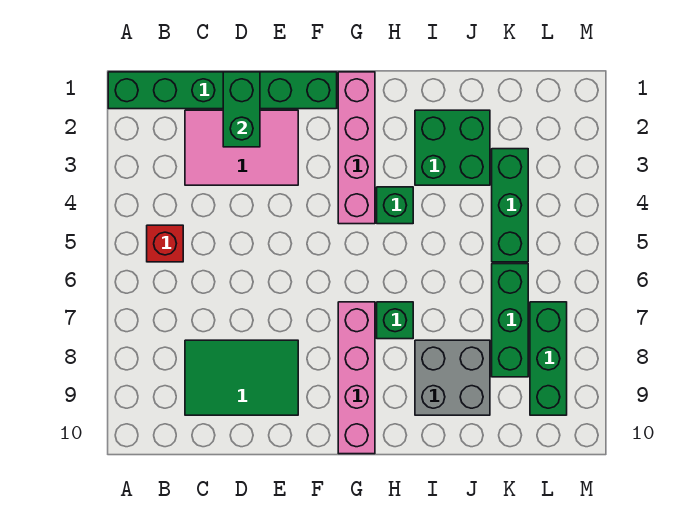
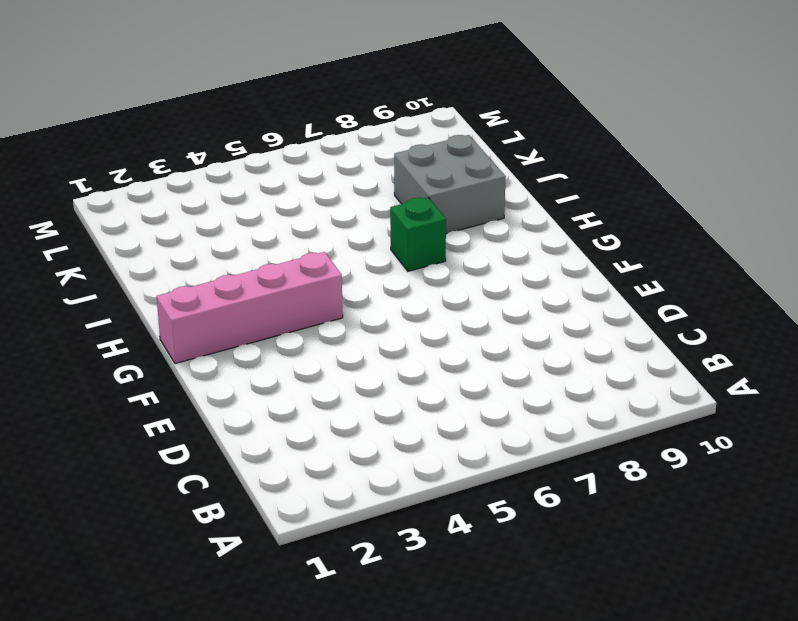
none -> green 1x6 brick [108,72,337,109]
none -> red 1x1 brick [147,225,183,262]
none -> pink 2x3 tile [185,110,298,185]

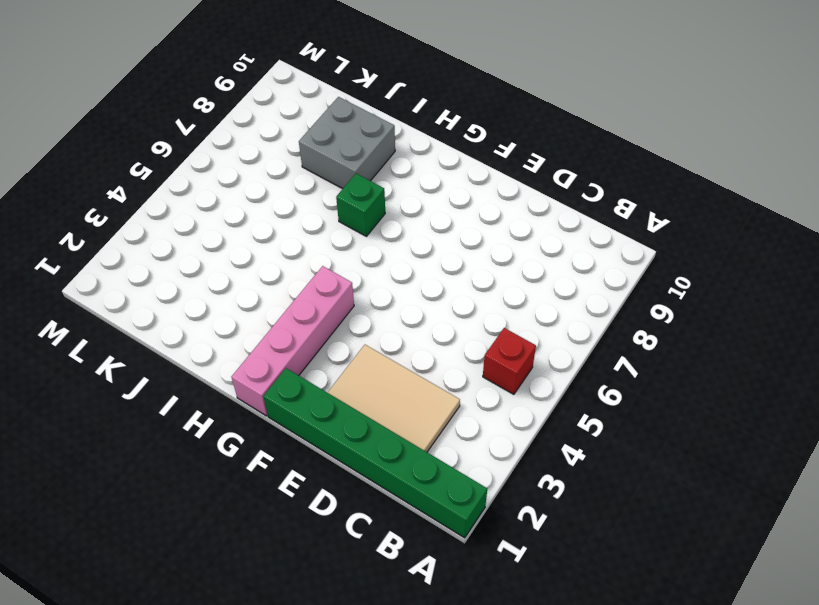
tan 2x3 tile [327,345,460,452] -> pink 2x3 tile [185,110,298,185]
none -> green 2x3 tile [185,340,298,415]
none -> pink 1x4 brick [338,302,375,454]
none -> green 1x1 brick [377,187,413,224]

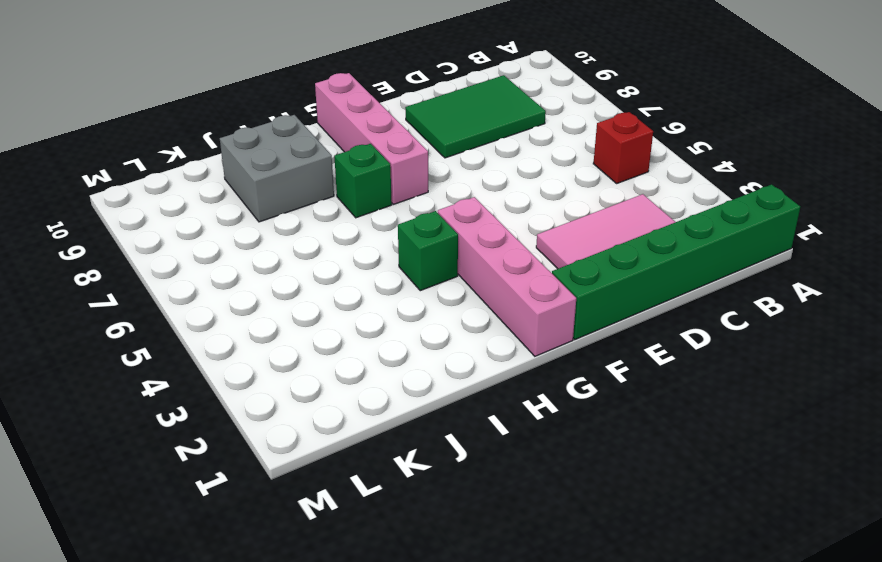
none -> green 2x2 brick [415,110,490,185]
none -> green 1x3 brick [492,149,528,262]
none -> green 1x3 brick [492,264,528,377]

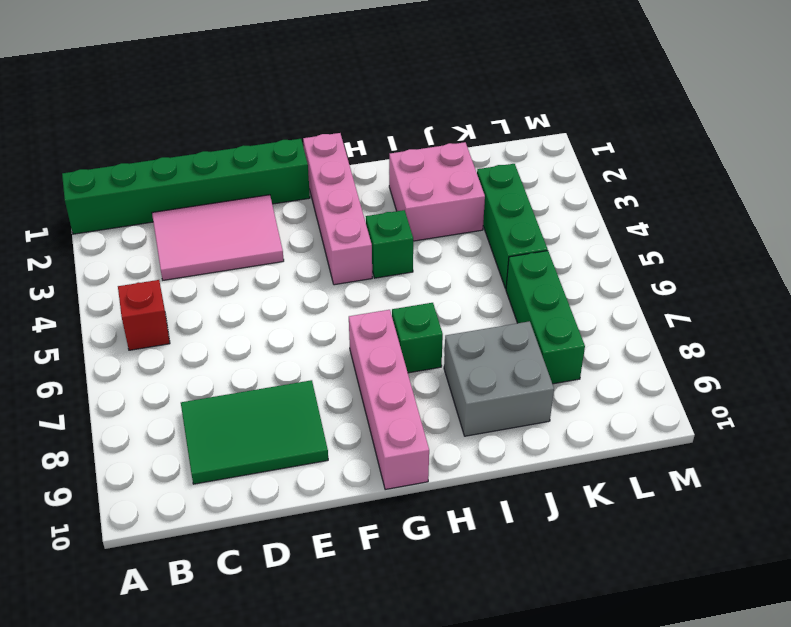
pink 2x2 brick [389,142,485,241] -> green 2x2 brick [415,110,490,185]
none -> green 1x3 brick [530,302,567,415]
none -> green 1x2 brick [223,72,260,147]

